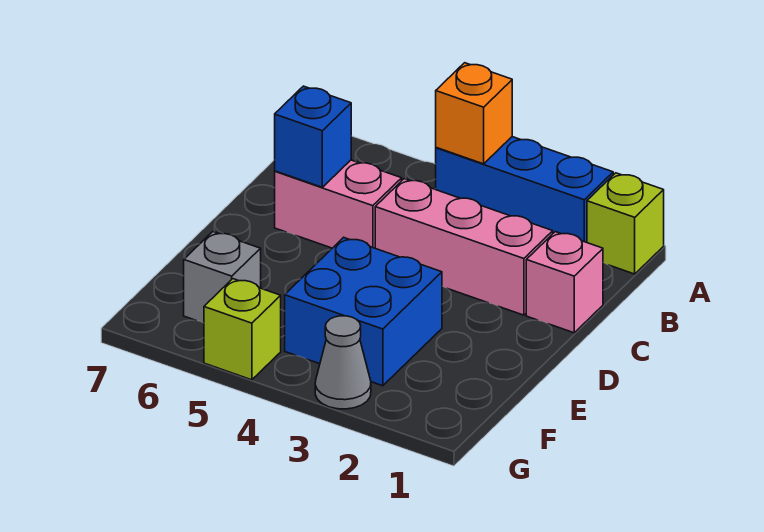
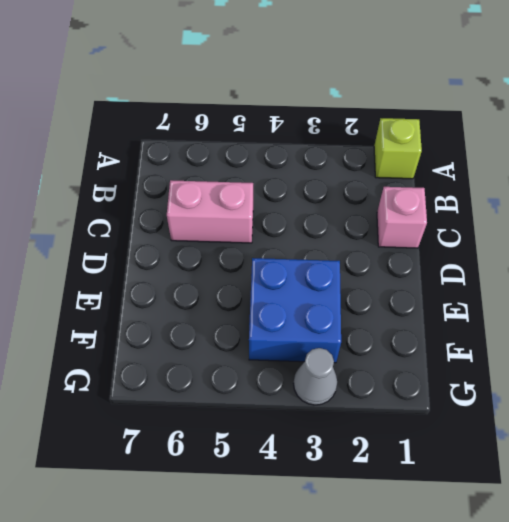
none -> blue 1x3 brick [436,137,613,242]
none -> pink 1x3 brick [375,179,553,315]

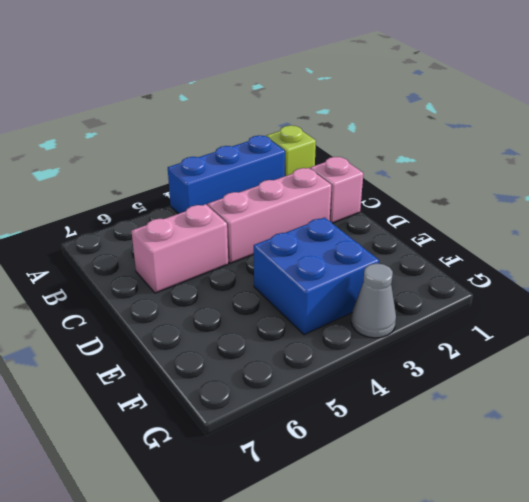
none -> grey 1x1 brick [184,232,261,323]
none -> lime 1x1 brick [204,279,281,380]

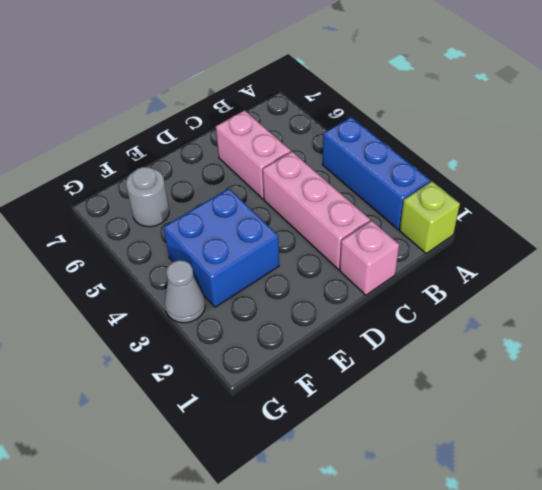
grey 1x1 round brick [126,167,169,227] -> grey 1x1 brick [184,232,261,323]
none -> lime 1x1 brick [204,279,281,380]
none -> orange 1x1 brick [436,63,512,164]

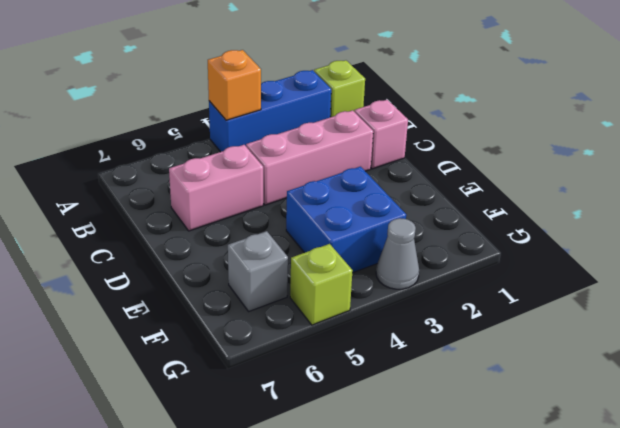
none -> blue 1x1 brick [275,86,351,187]

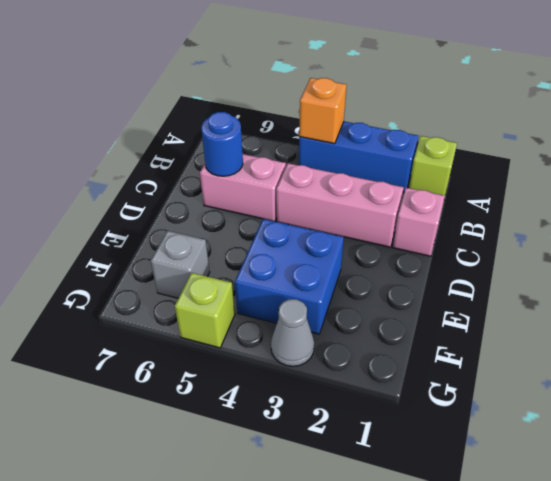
blue 1x1 round brick [201,112,243,176] -> blue 1x1 brick [275,86,351,187]

